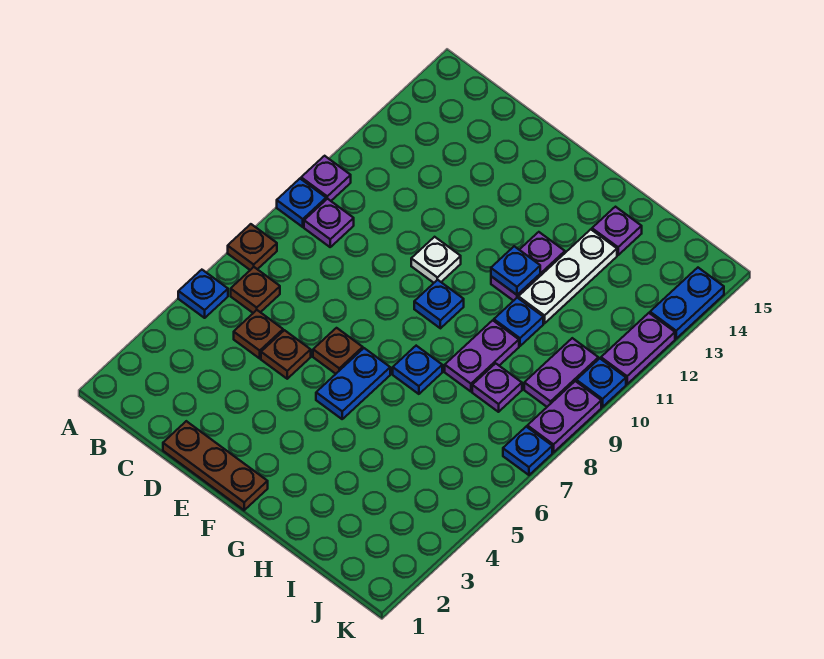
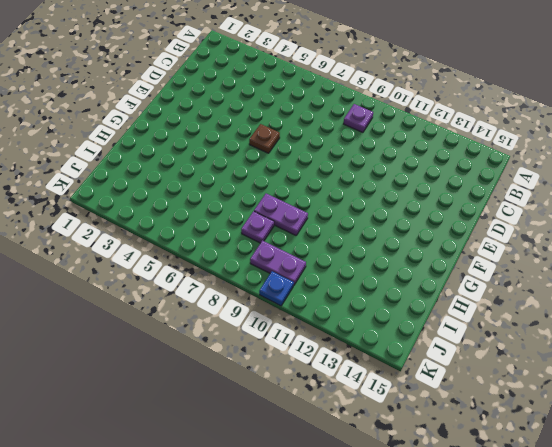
none -> blue 1x1 plate [178,270,228,318]
none -> brown 1x1 plate [228,224,277,270]
none -> blue 1x1 plate [277,179,326,227]

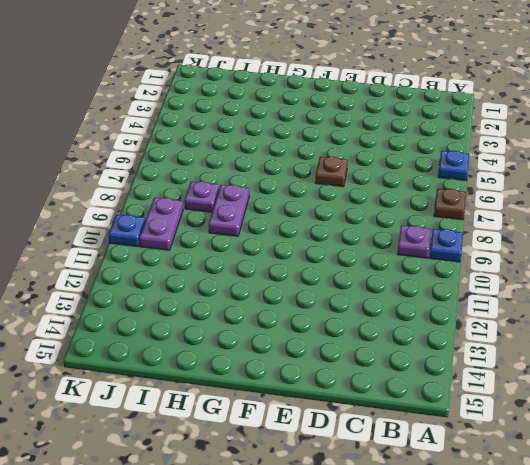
none -> purple 1x1 plate [301,156,351,201]
none -> brown 1x1 plate [231,267,280,313]
none -> brown 1x1 plate [234,310,283,358]

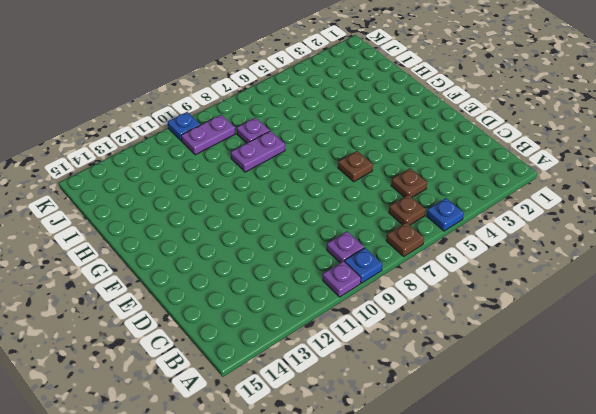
none -> brown 1x3 plate [163,421,268,510]
none -> brown 1x1 plate [261,330,311,379]
none -> white 1x1 plate [411,237,461,283]

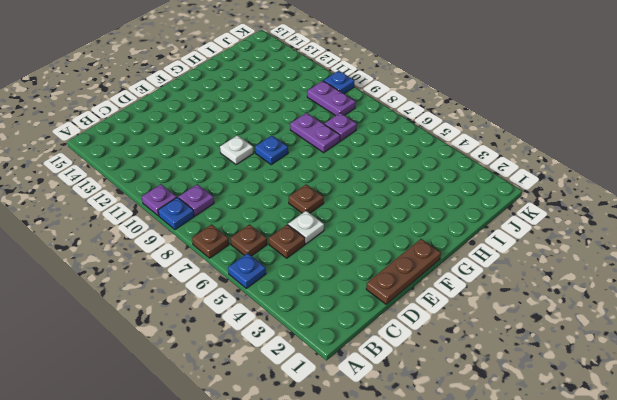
white 1x1 plate [288,211,324,244] -> brown 1x1 plate [261,330,311,379]
none -> blue 1x2 plate [316,348,390,419]
none -> blue 1x1 plate [393,346,442,394]
none -> purple 1x2 plate [491,232,565,301]

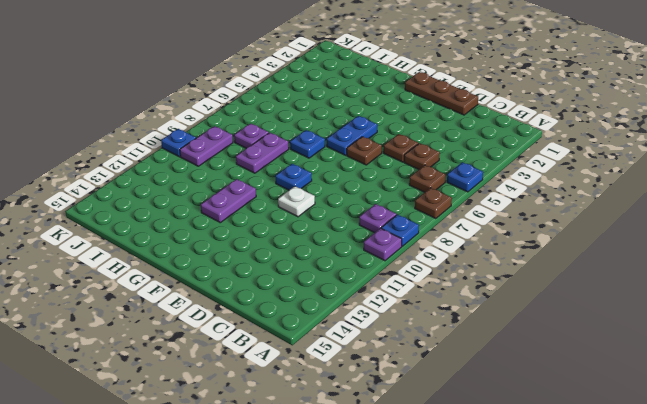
none -> blue 1x1 plate [494,298,543,346]
none -> white 1x3 plate [518,229,617,323]
none -> purple 1x1 plate [592,207,642,255]

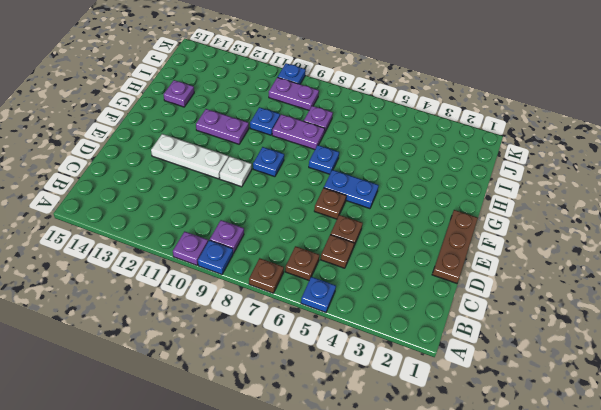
white 1x3 plate [151,134,229,179] -> white 1x3 plate moved to [518,229,617,323]
none -> blue 1x1 plate [503,427,552,475]
none -> purple 1x2 plate [527,381,601,452]
none -> purple 1x2 plate [601,313,675,384]

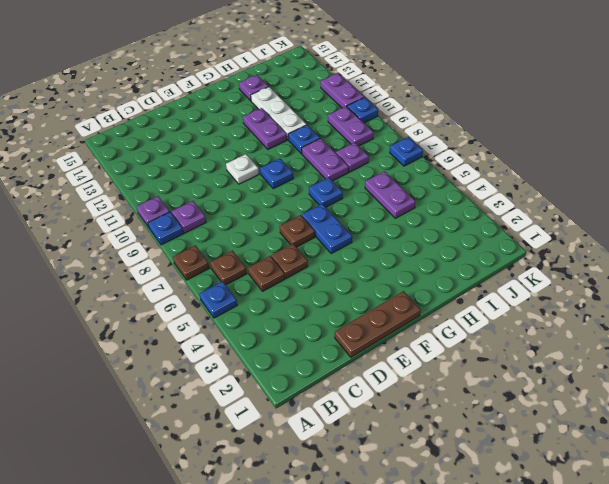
purple 1x2 plate [365,171,416,218] -> purple 1x2 plate moved to [527,381,601,452]
none -> blue 1x2 plate [650,268,724,339]
none -> blue 1x1 plate [491,246,540,295]

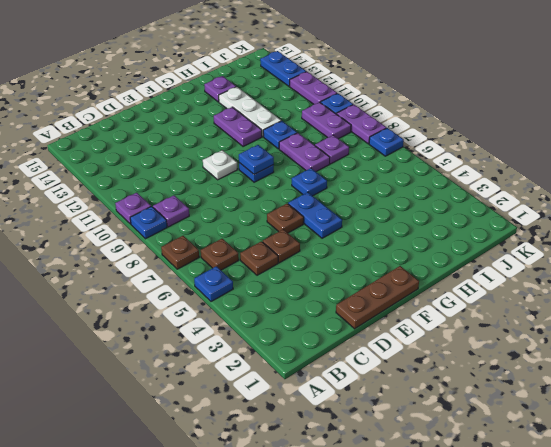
blue 1x1 plate [239,145,274,174] -> blue 1x1 plate moved to [491,246,540,295]

